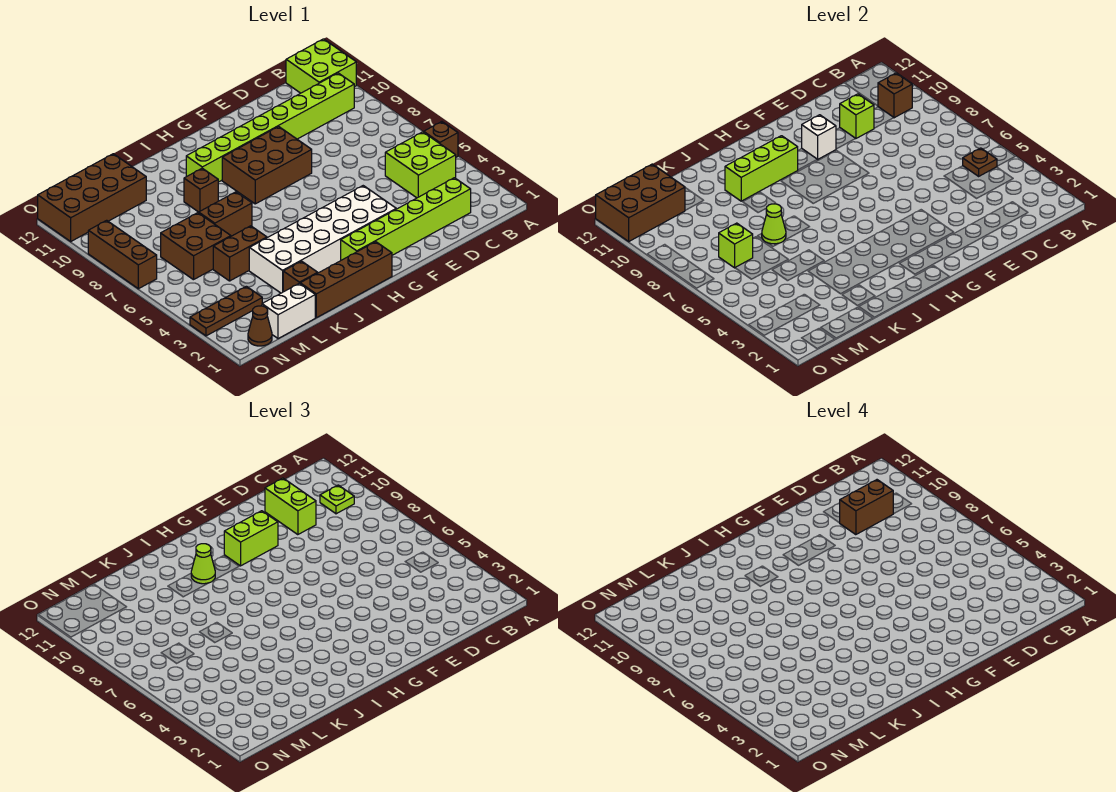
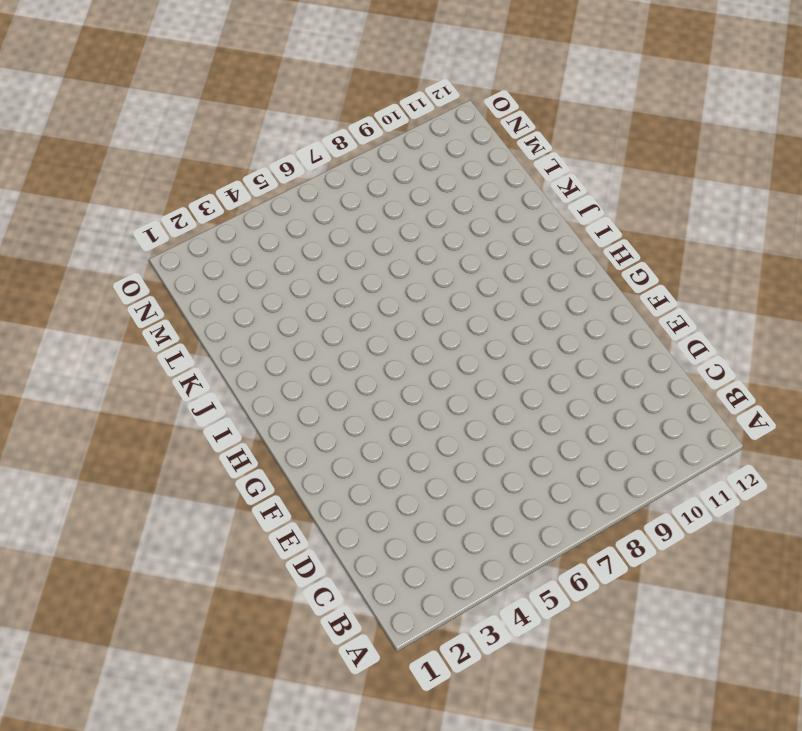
none -> brown 1x1 brick [424,122,458,157]
none -> lime 2x2 brick [286,39,356,93]
none -> lime 2x2 brick [385,132,456,198]
none -> lime 1x8 brick [186,73,354,182]

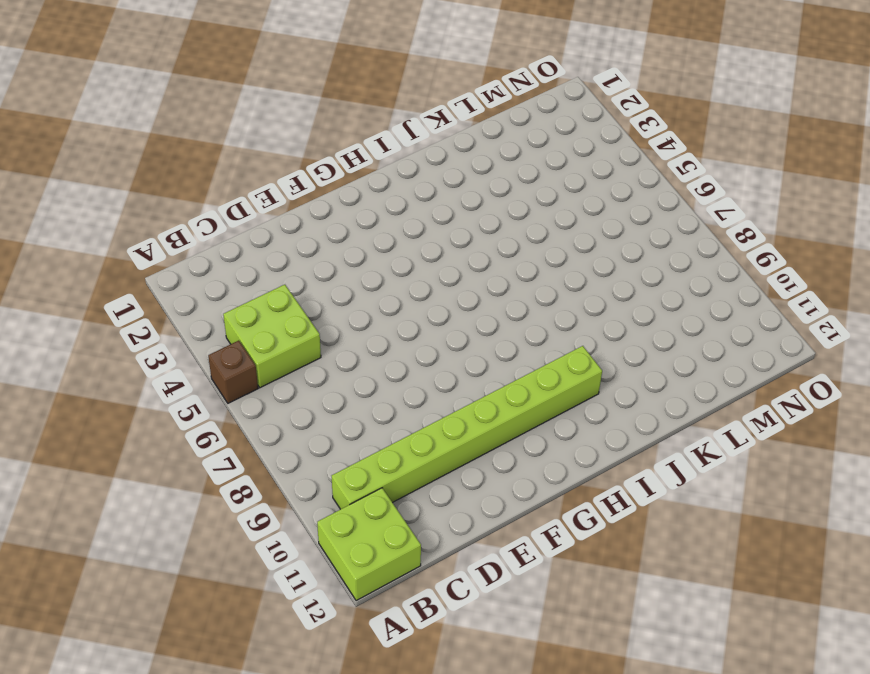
none -> lime 1x6 brick [341,178,471,260]
none -> white 2x6 brick [249,186,396,293]
none -> brown 2x3 brick [222,127,312,204]
none -> brown 1x4 brick [300,242,392,318]

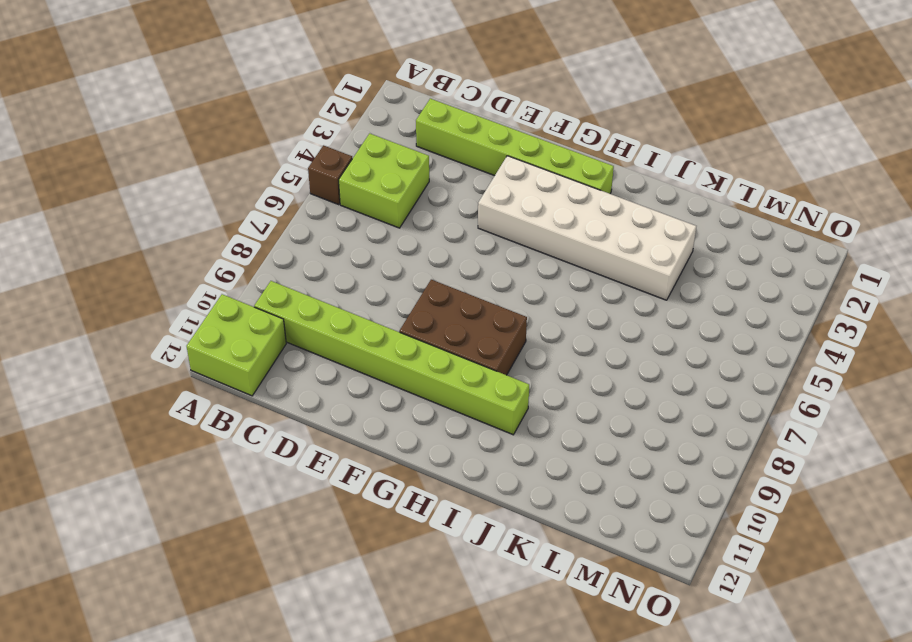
none -> brown 1x4 brick [300,242,392,318]
none -> brown 1x2 brick [199,192,252,236]
none -> brown 1x1 brick [184,168,218,212]
none -> brown 1x1 brick [283,261,317,292]

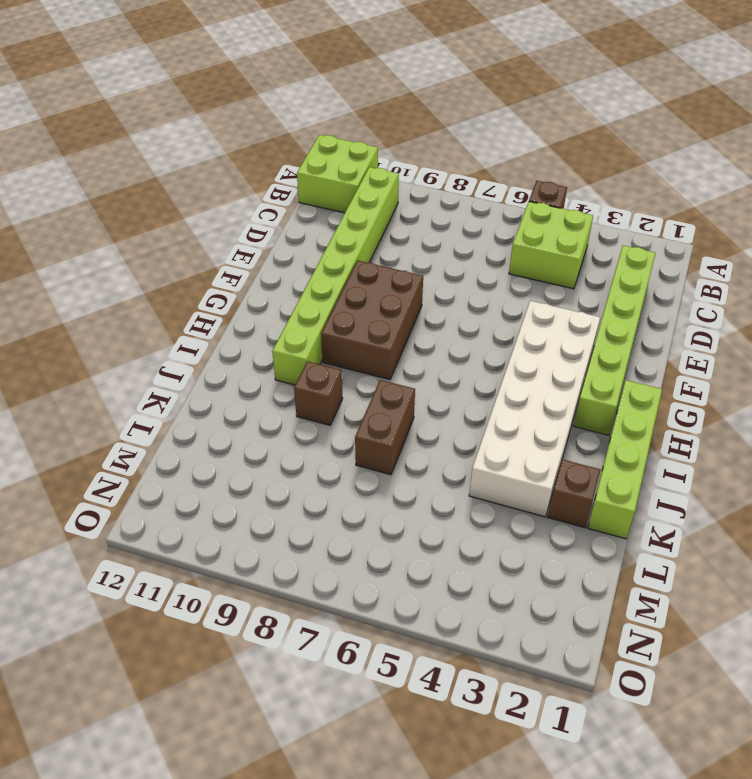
lime 1x4 brick [588,380,662,539] -> brown 1x4 brick [300,242,392,318]
none -> brown 1x2 brick [213,226,267,281]
none -> white 1x2 brick [262,283,315,339]
none -> brown 2x2 brick [161,213,231,280]
none -> brown 2x4 brick [38,154,146,241]

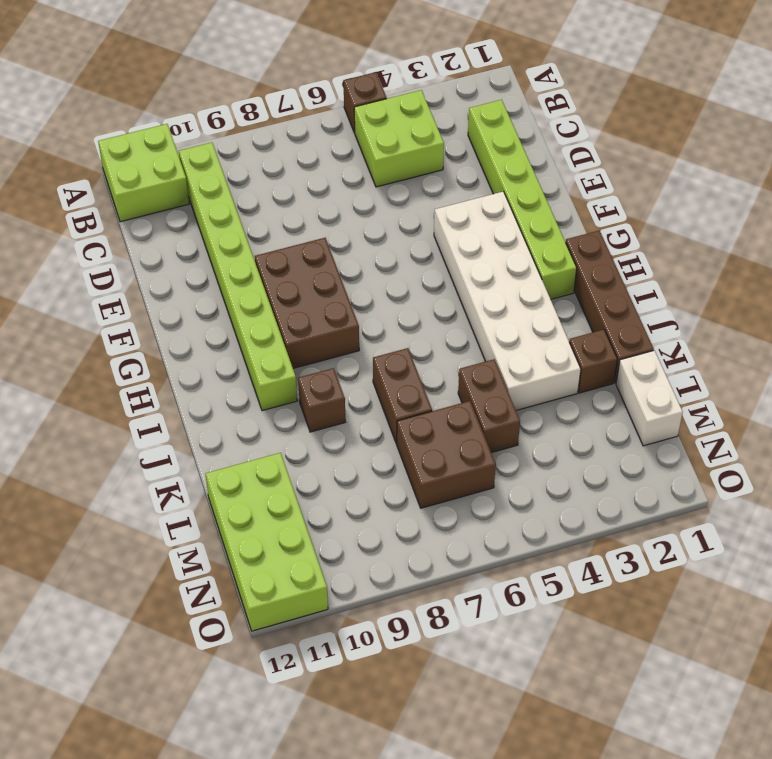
lime 2x4 brick [206,453,328,631] -> brown 2x4 brick [38,154,146,241]
none -> brown 1x3 plate [190,286,262,336]
none -> brown 1x1 cone [248,306,272,346]
none -> brown 1x3 brick [88,220,157,289]
none -> brown 1x1 plate [963,148,997,176]

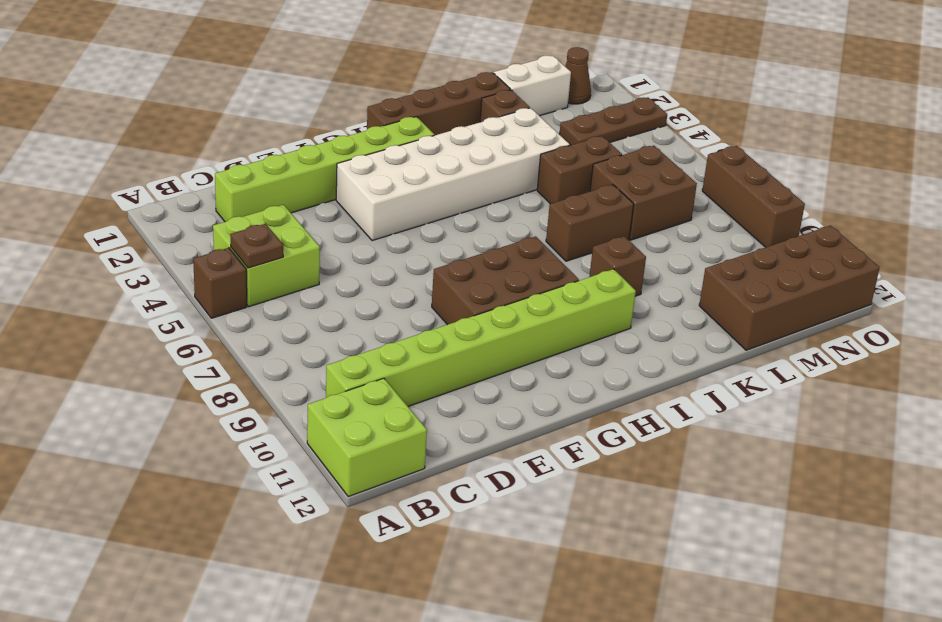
none -> brown 1x1 brick [878,73,912,118]
none -> lime 1x1 brick [840,94,874,139]
none -> white 1x1 brick [802,115,836,159]
none -> lime 1x3 brick [725,136,798,201]

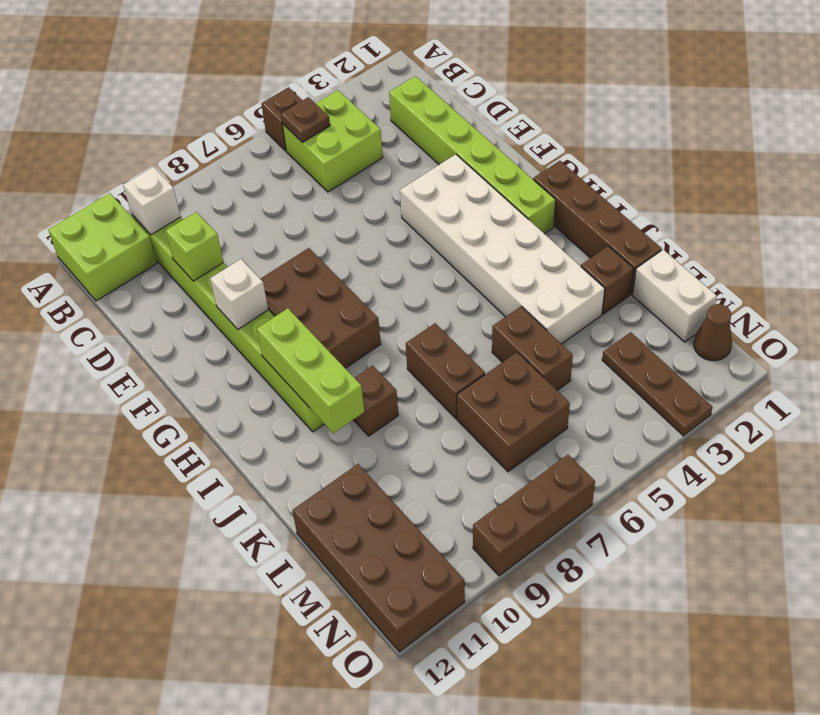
white 1x1 brick [123,167,181,235] -> brown 1x1 brick [878,73,912,118]
none -> lime 1x1 cone [762,204,786,244]
none -> lime 1x1 brick [719,223,753,268]
none -> brown 2x3 brick [596,164,685,241]
none -> lime 1x1 plate [320,485,354,514]

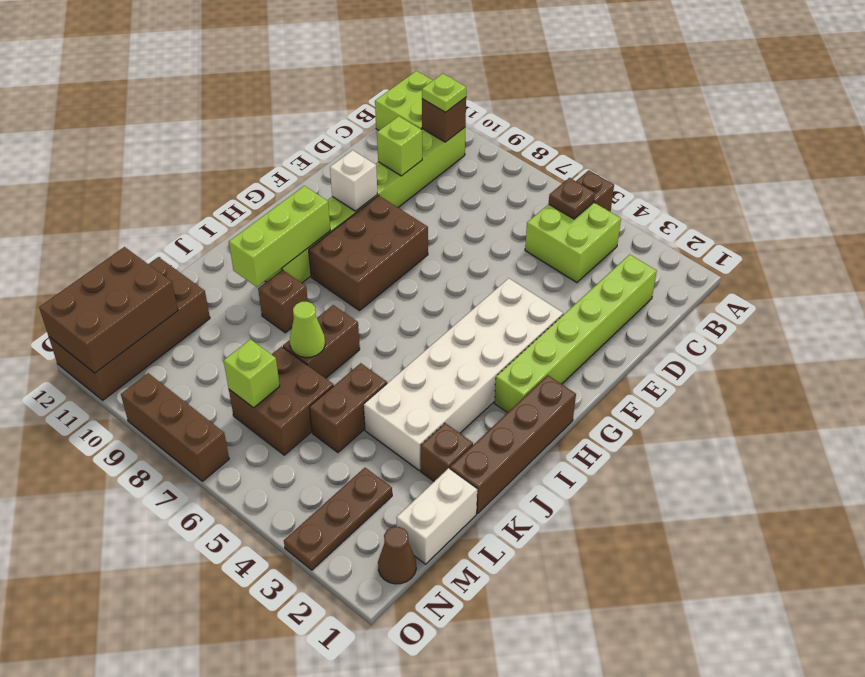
none -> lime 1x2 brick [265,478,316,535]
none -> lime 1x2 brick [224,511,278,566]
none -> lime 1x1 cone [191,544,215,584]
none -> brown 1x2 brick [840,480,894,535]

